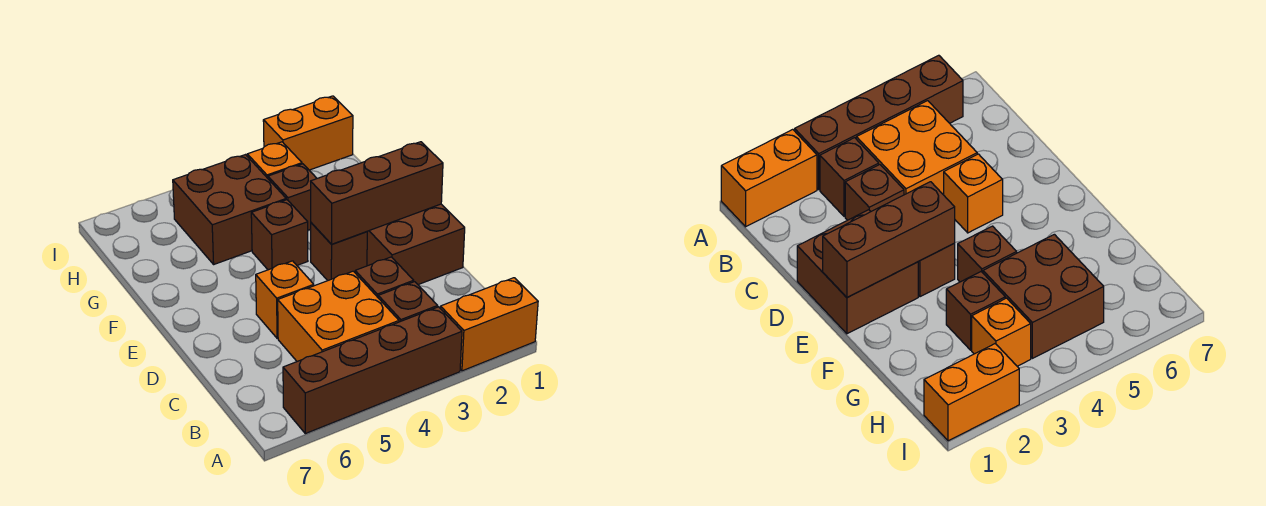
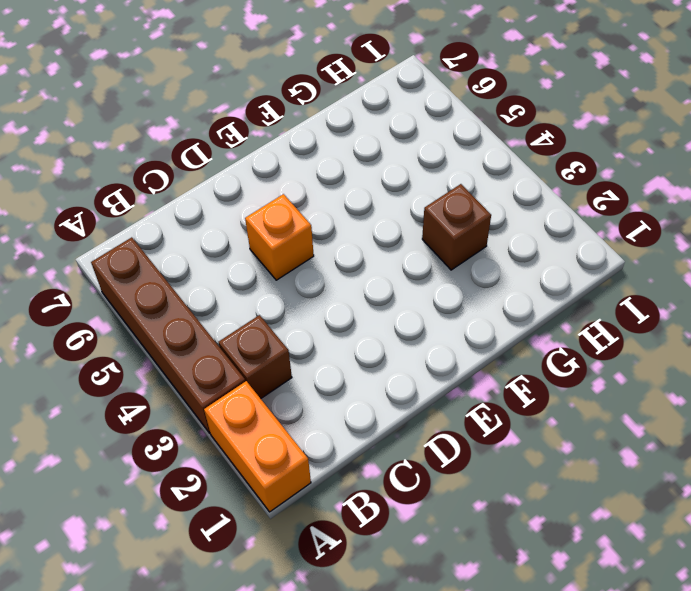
none -> orange 2x2 brick [278,271,399,361]
none -> brown 1x1 brick [355,257,414,297]
none -> brown 2x2 brick [367,204,465,285]

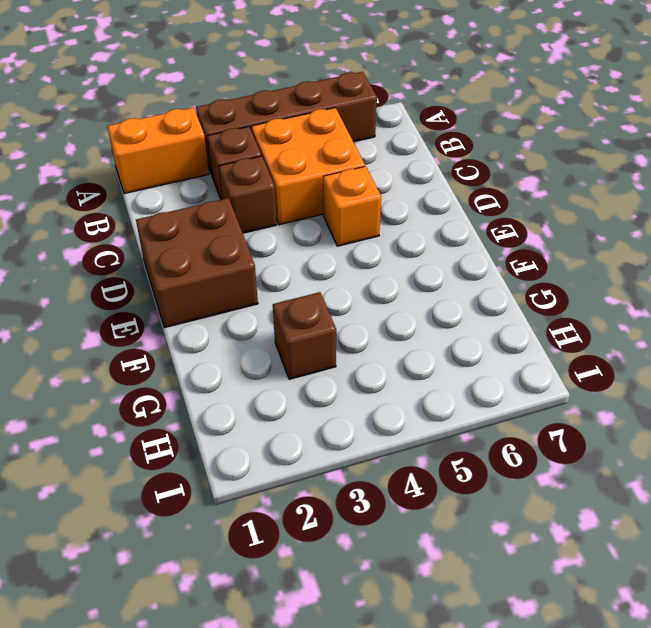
none -> brown 1x1 brick [311,223,367,281]
none -> brown 1x1 brick [251,200,308,270]
none -> brown 2x2 brick [173,155,286,264]

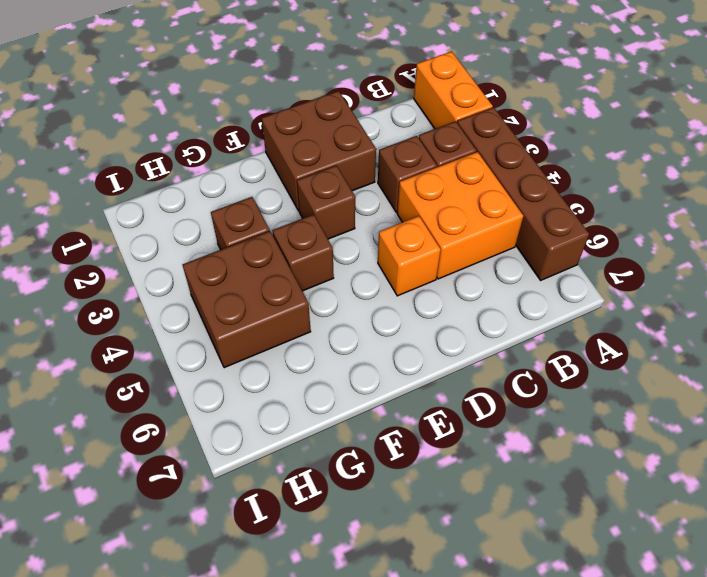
none -> orange 1x1 brick [247,142,302,178]
none -> orange 1x2 brick [263,96,353,170]
none -> brown 1x3 brick [311,142,443,244]

